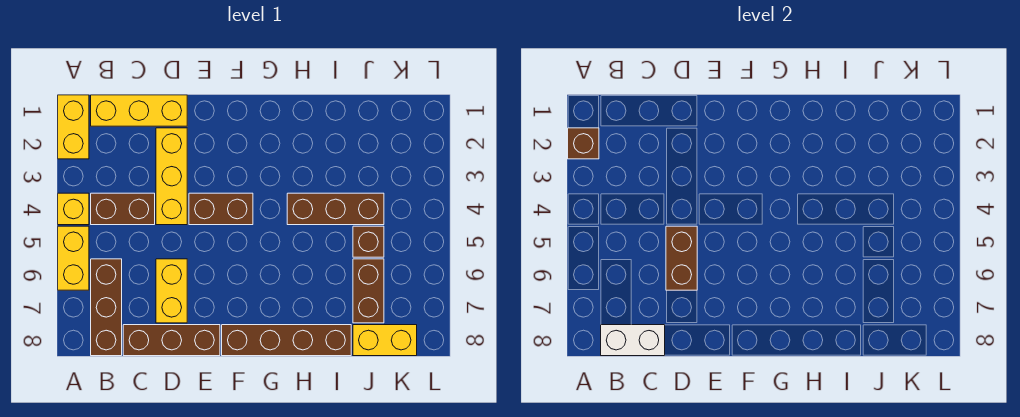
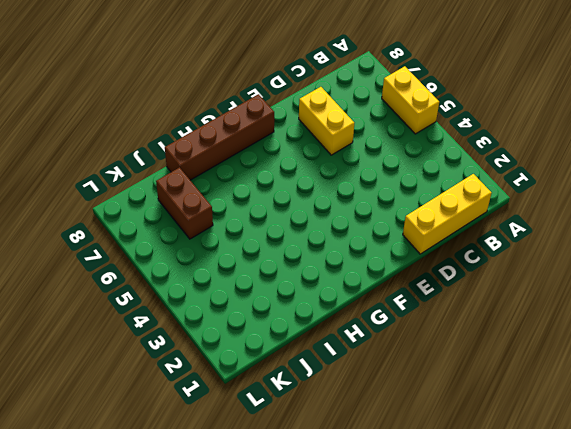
none -> yellow 1x2 brick [58,95,89,159]
none -> yellow 1x1 brick [58,193,89,225]
none -> brown 1x2 brick [91,193,155,225]

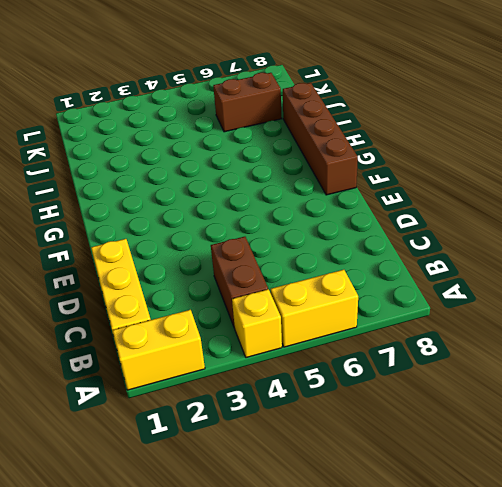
none -> brown 1x3 brick [91,259,122,356]
none -> brown 1x3 brick [123,325,220,356]
none -> yellow 1x3 brick [156,128,187,225]

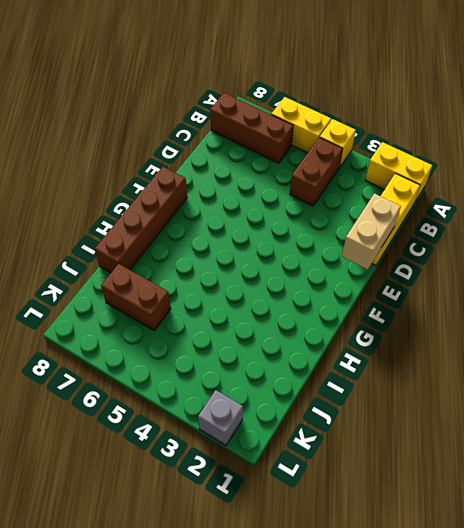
tan 1x2 brick [342,194,401,270] -> none
grey 1x1 brick [198,390,243,445] -> none
none -> brown 1x3 brick [123,325,220,356]
none -> yellow 1x3 brick [156,128,187,225]
none -> yellow 1x2 brick [156,259,187,323]

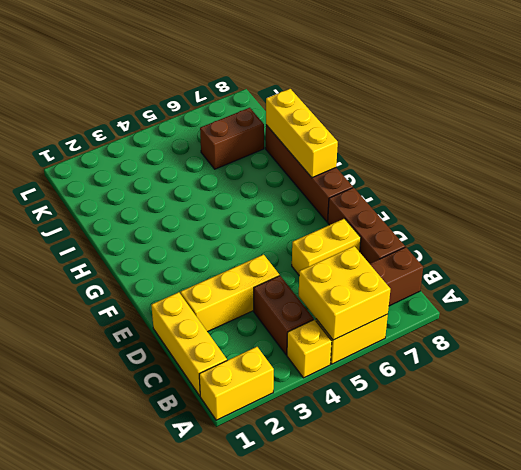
yellow 2x2 brick [299,246,390,340] -> none
yellow 1x3 brick [266,89,338,178] -> none
none -> brown 1x2 brick [189,193,253,225]
none -> brown 1x3 brick [287,193,384,225]
none -> brown 1x1 brick [353,226,384,257]

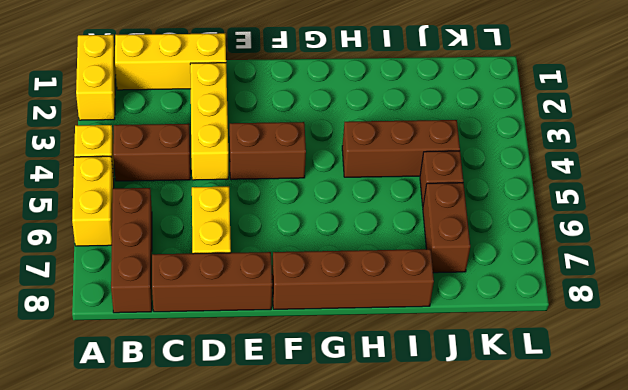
none -> yellow 1x2 brick [353,325,417,356]
none -> brown 1x1 brick [568,128,599,159]
none -> white 1x2 brick [601,325,665,356]

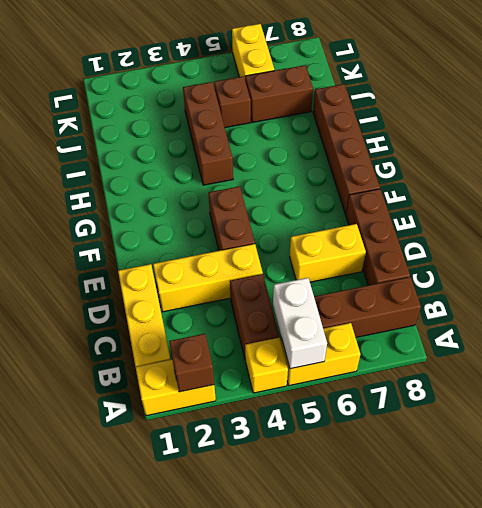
white 1x2 brick [273,278,327,369] -> white 1x2 brick moved to [601,325,665,356]
yellow 1x2 brick [232,24,274,78] -> yellow 1x2 brick moved to [353,325,417,356]
none -> brown 1x2 brick [666,226,697,290]

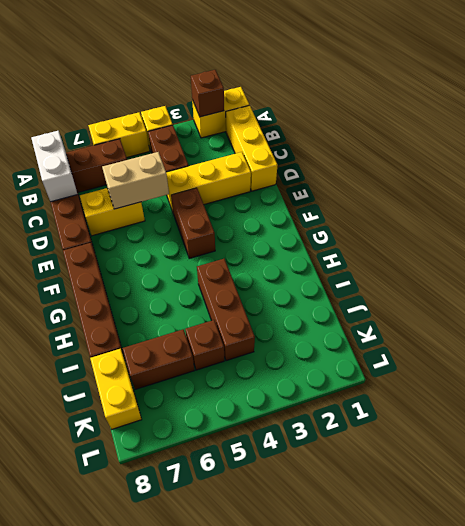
tan 1x2 brick [102,152,169,209] -> brown 1x2 brick [666,226,697,290]

